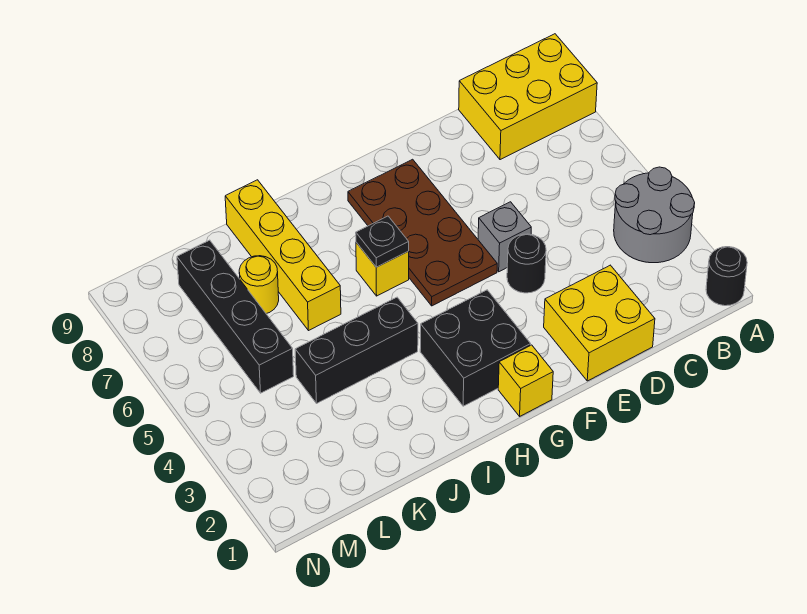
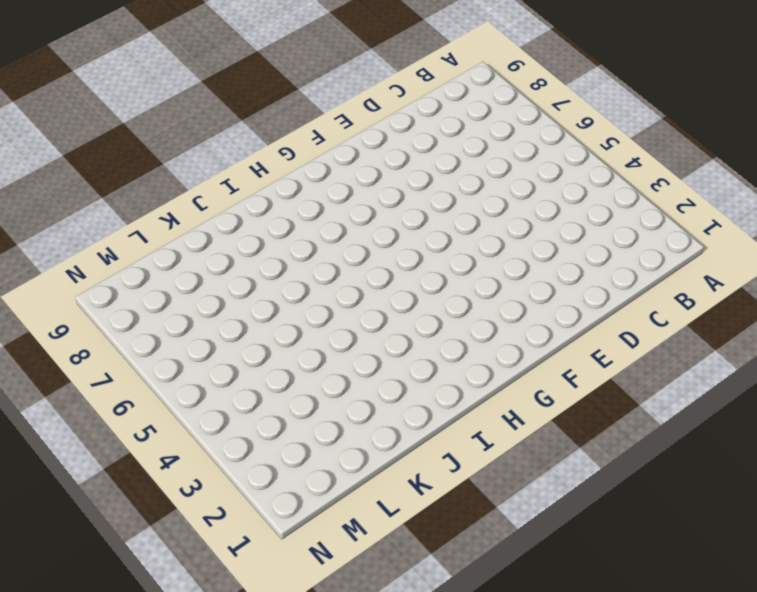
none -> black 1x1 round brick [706,247,747,306]
none -> grey 2x2 round brick [614,167,695,263]
none -> yellow 2x3 brick [459,34,597,160]

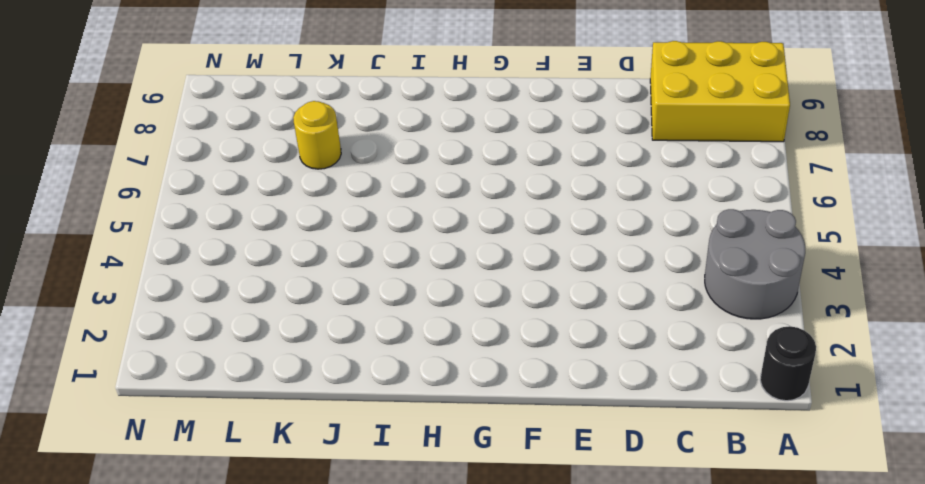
none -> yellow 2x2 brick [544,265,655,381]
none -> black 1x1 round brick [507,234,546,293]
none -> grey 1x1 brick [478,202,531,272]

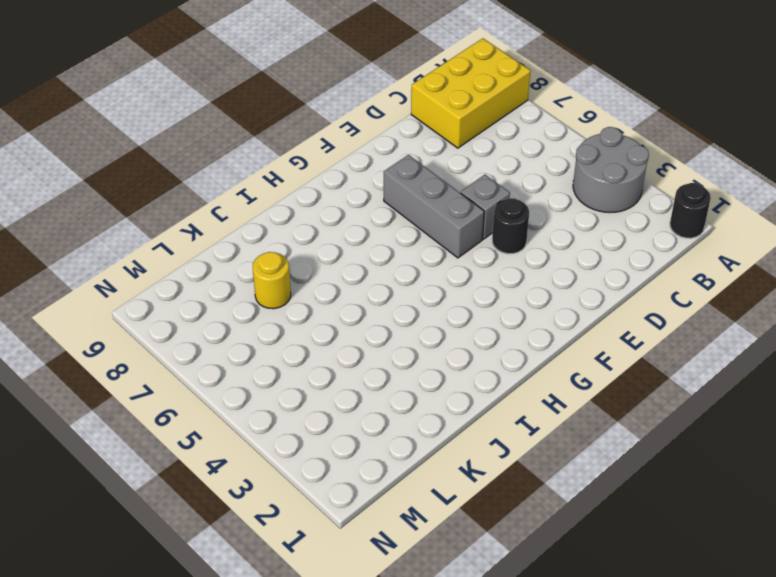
grey 1x3 brick [384,155,484,258] -> brown 2x4 plate [348,159,497,306]
none -> yellow 2x2 brick [544,265,655,381]
none -> yellow 1x1 brick [498,345,553,416]
none -> black 2x2 brick [420,290,531,406]

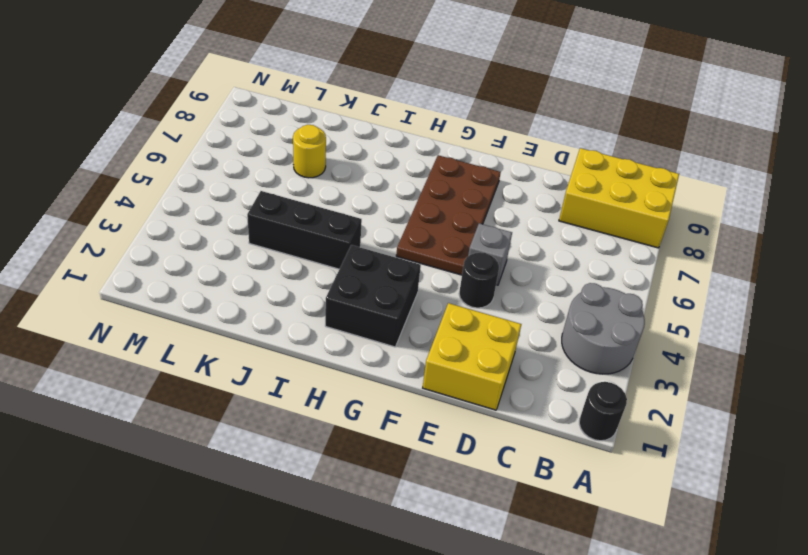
none -> yellow 1x1 brick [498,345,553,416]
none -> yellow 1x1 brick [356,242,409,296]
none -> yellow 1x4 brick [225,180,341,331]

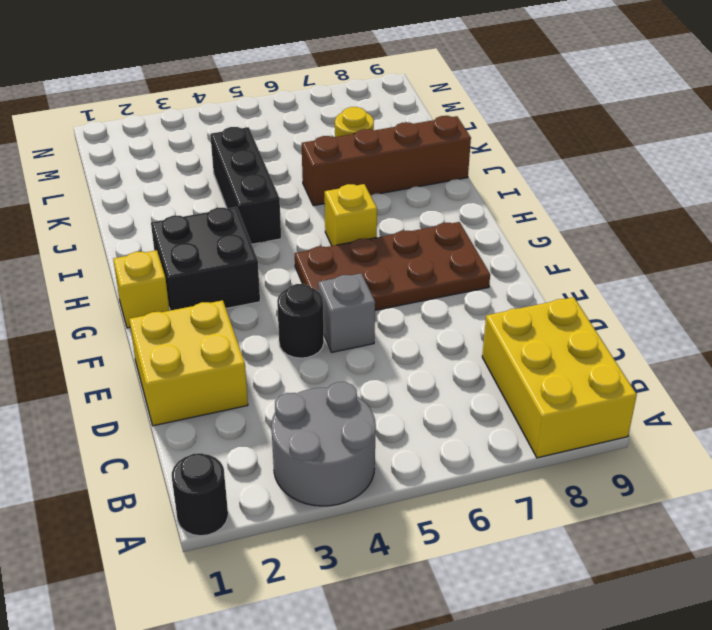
brown 1x4 brick [302,116,471,206] -> yellow 1x4 brick [225,180,341,331]
none -> black 1x4 brick [177,240,294,393]
none -> black 1x1 plate [356,216,409,267]

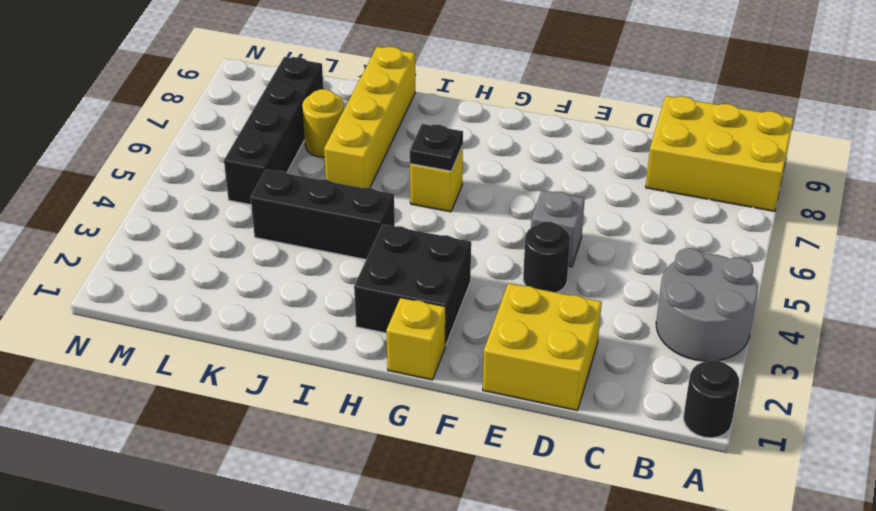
none -> brown 2x4 plate [348,159,497,306]

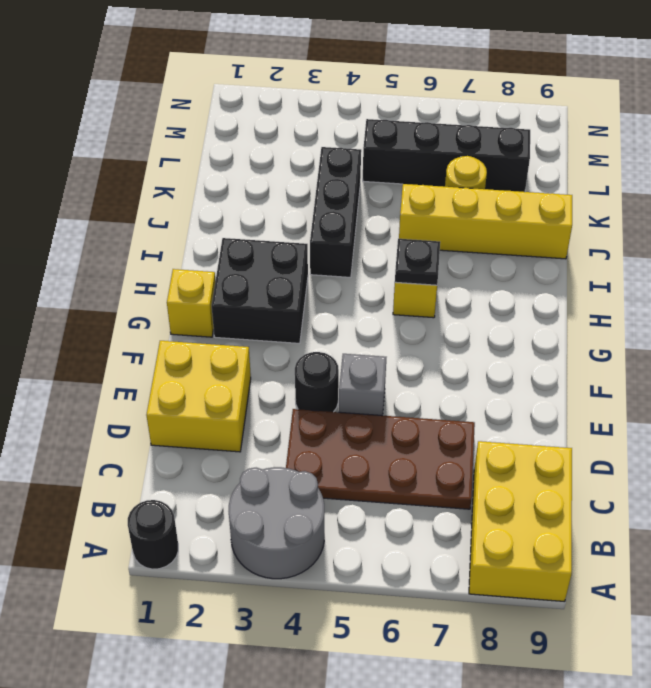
brown 2x4 plate [286,409,475,509] -> brown 2x4 plate moved to [348,159,497,306]

